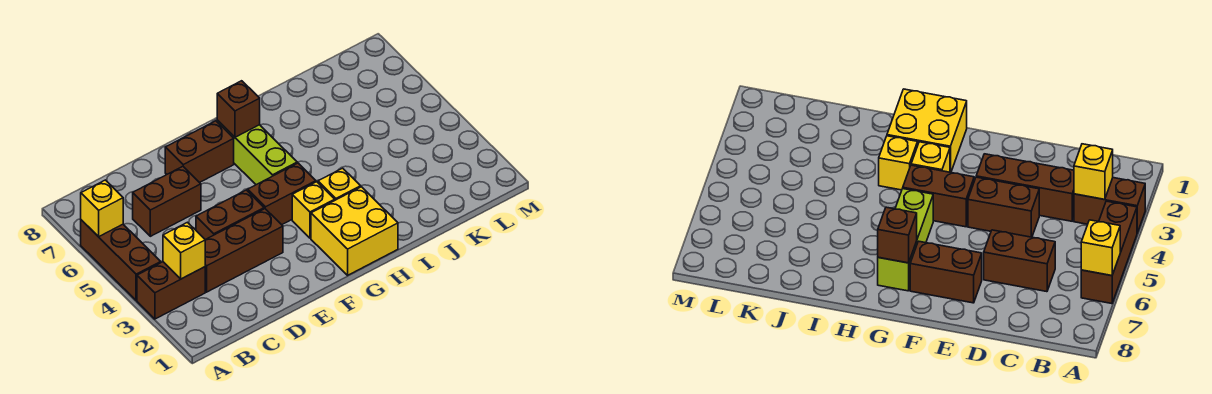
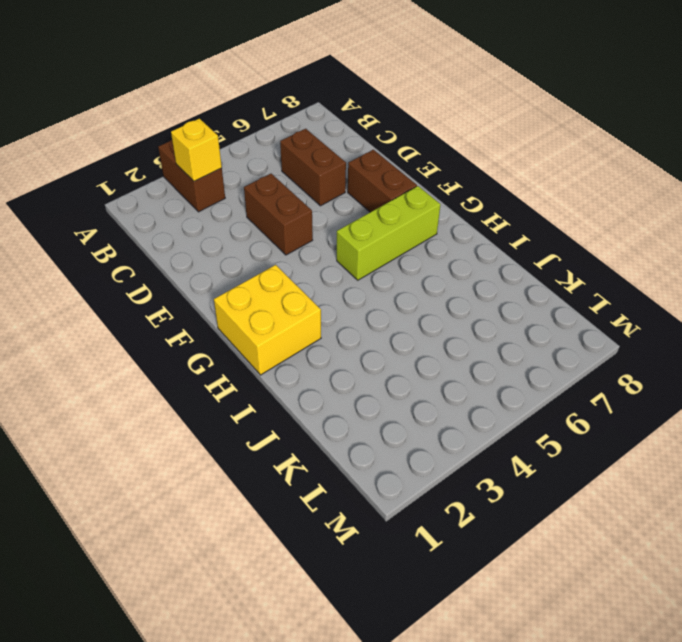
none -> brown 1x3 brick [81,220,161,301]
none -> brown 1x3 brick [205,209,283,292]
none -> brown 1x2 brick [248,163,316,225]

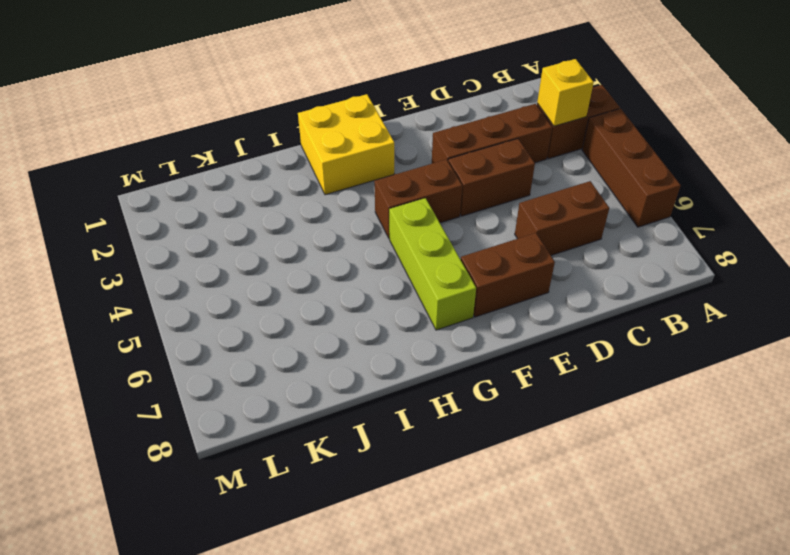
none -> yellow 1x1 brick [292,182,335,238]
none -> yellow 1x1 brick [318,168,361,200]
none -> yellow 1x1 brick [81,180,123,237]

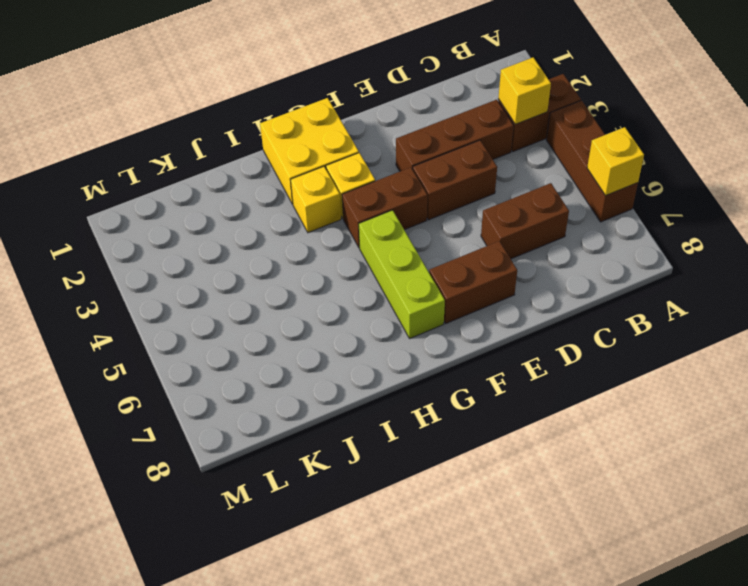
none -> brown 1x1 brick [217,81,260,137]

